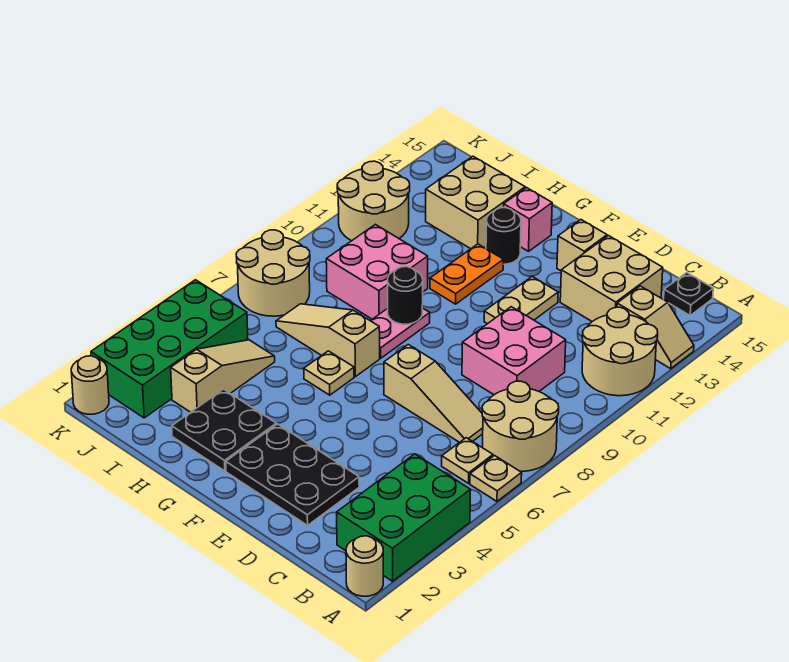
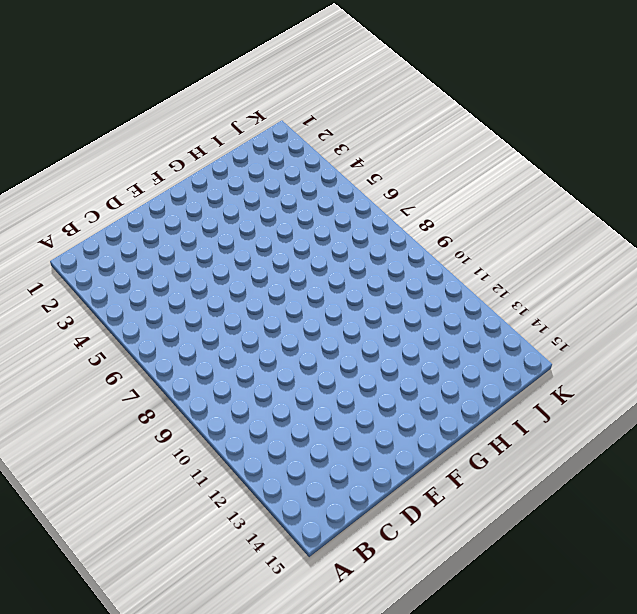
none -> tan 1x1 round brick [346,536,383,596]
none -> green 2x3 brick [337,454,471,581]
none -> tan 1x1 plate [470,456,522,501]

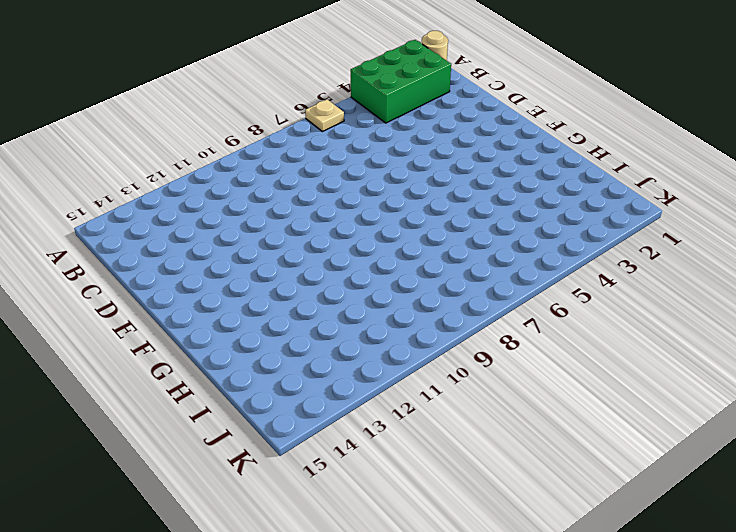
none -> tan 2x2 round brick [482,381,559,472]
none -> tan 2x2 round brick [582,307,658,396]
none -> tan 1x2 slope [617,286,694,369]

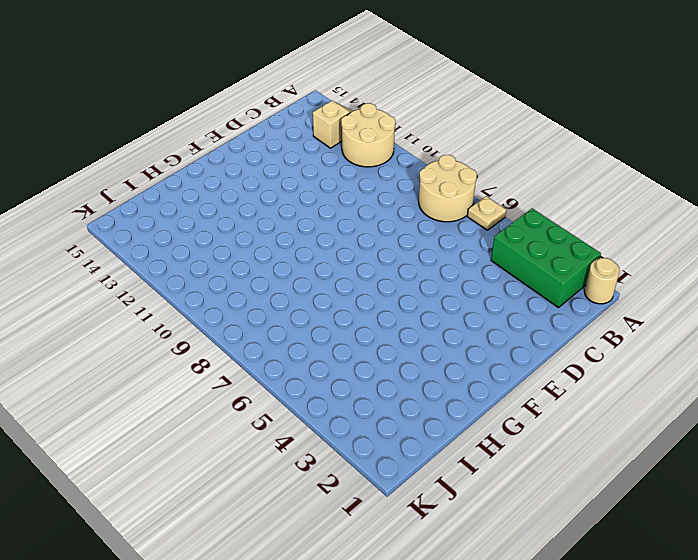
none -> tan 1x1 plate [442,438,493,483]
none -> black 1x1 plate [664,273,713,315]
none -> tan 1x3 slope [384,345,483,442]

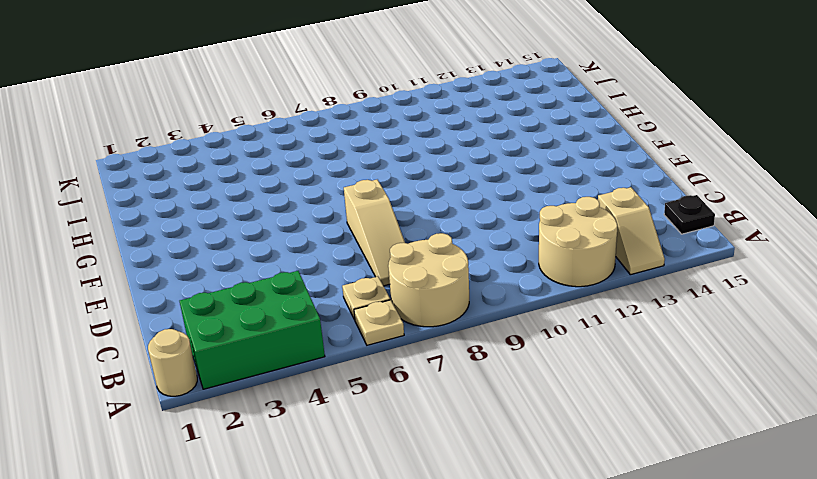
none -> pink 2x2 brick [462,307,566,395]
none -> tan 2x2 brick [560,236,663,321]
none -> black 2x3 plate [226,424,359,525]

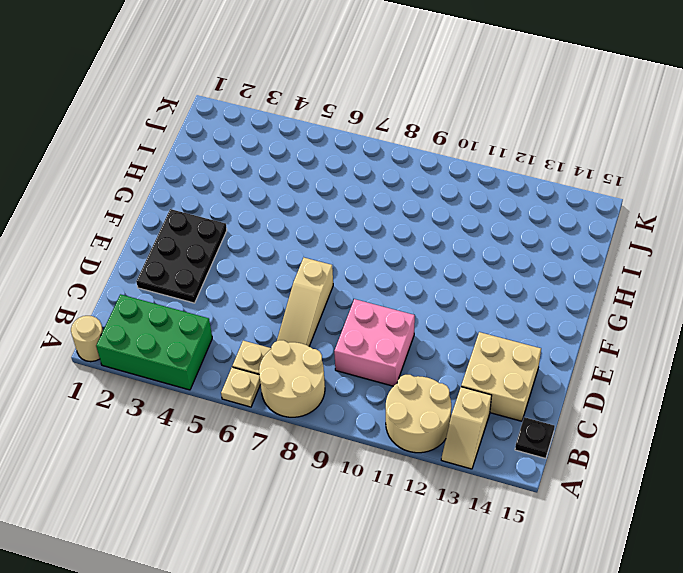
none -> tan 1x2 plate [484,277,558,324]
none -> tan 1x1 brick [557,220,607,271]
none -> black 2x2 plate [172,389,276,471]

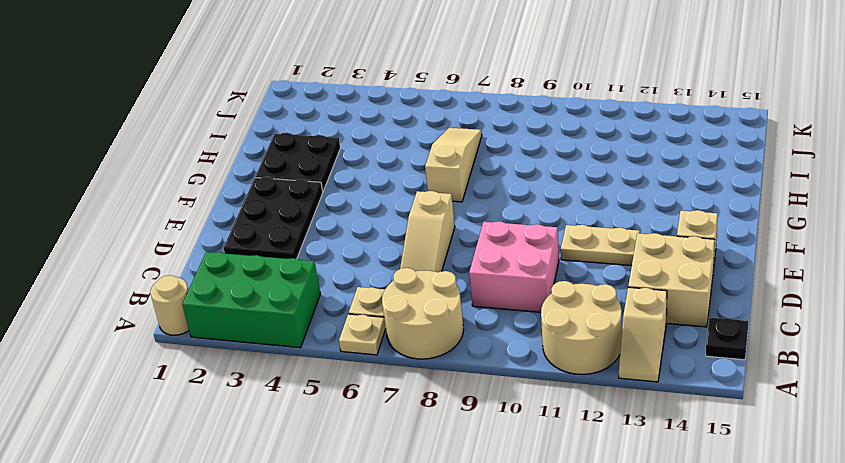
none -> tan 1x1 plate [304,351,354,395]
none -> pink 1x2 plate [371,308,430,358]
none -> orange 1x2 plate [430,244,504,304]

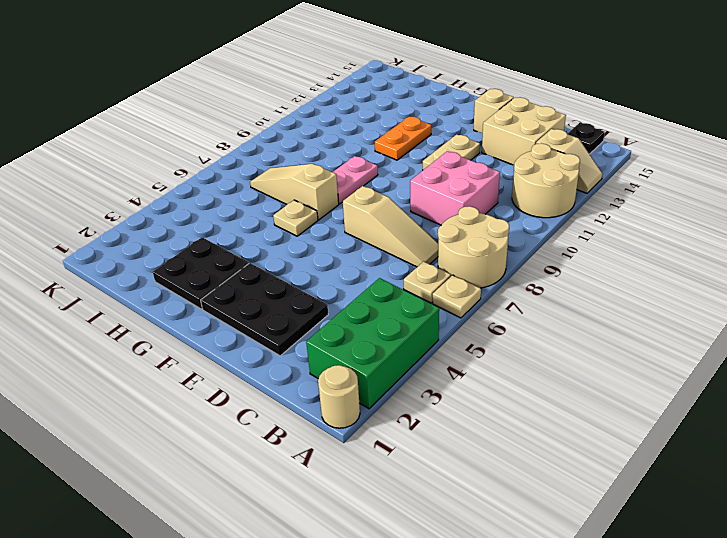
none -> black 1x1 round brick [486,208,521,264]
none -> pink 1x1 brick [504,188,552,251]
none -> pink 2x2 brick [326,224,428,319]

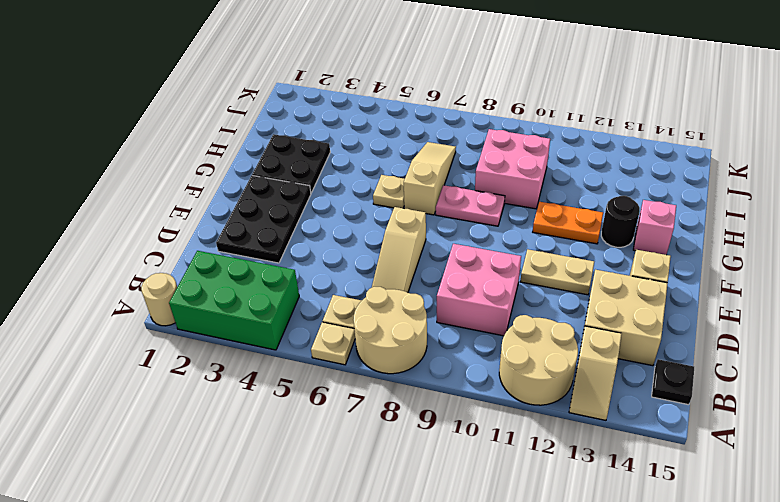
none -> tan 2x2 brick [426,156,525,249]
none -> tan 1x3 slope [171,340,275,412]
none -> green 2x4 brick [91,280,248,418]

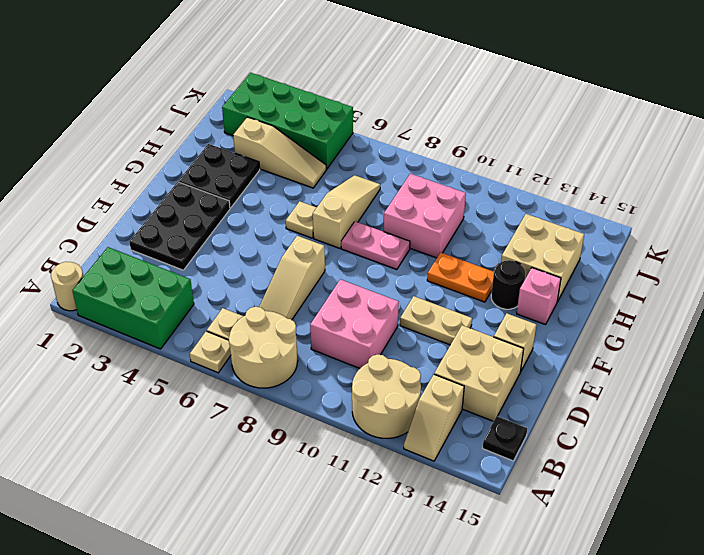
none -> tan 2x2 round brick [236,230,310,316]
none -> tan 2x2 round brick [337,161,410,241]
none -> tan 1x1 round brick [71,356,109,414]

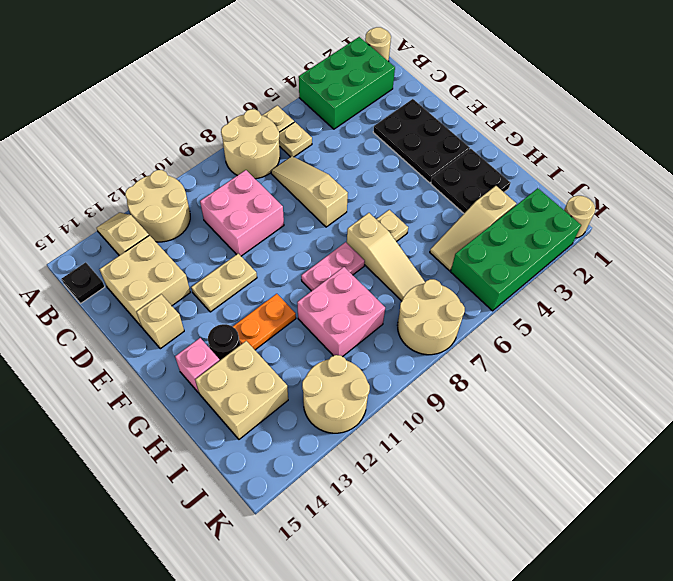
none -> black 1x1 round brick [388,267,423,324]

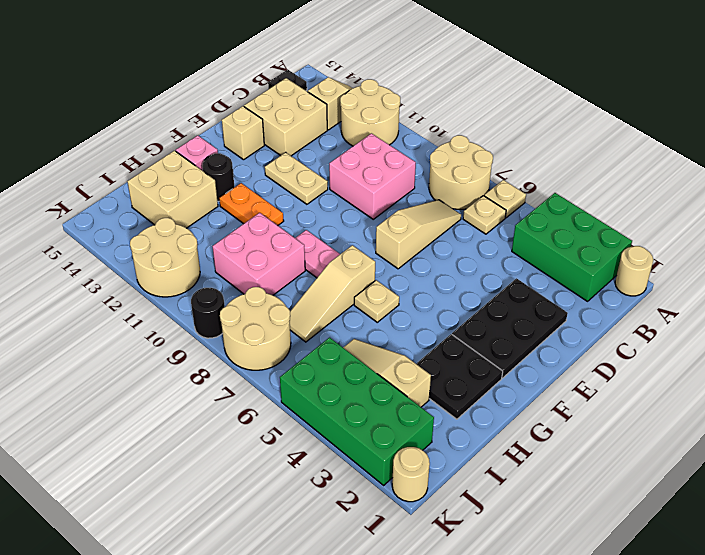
black 1x1 round brick [191,288,225,338] -> black 1x1 round brick moved to [388,267,423,324]

